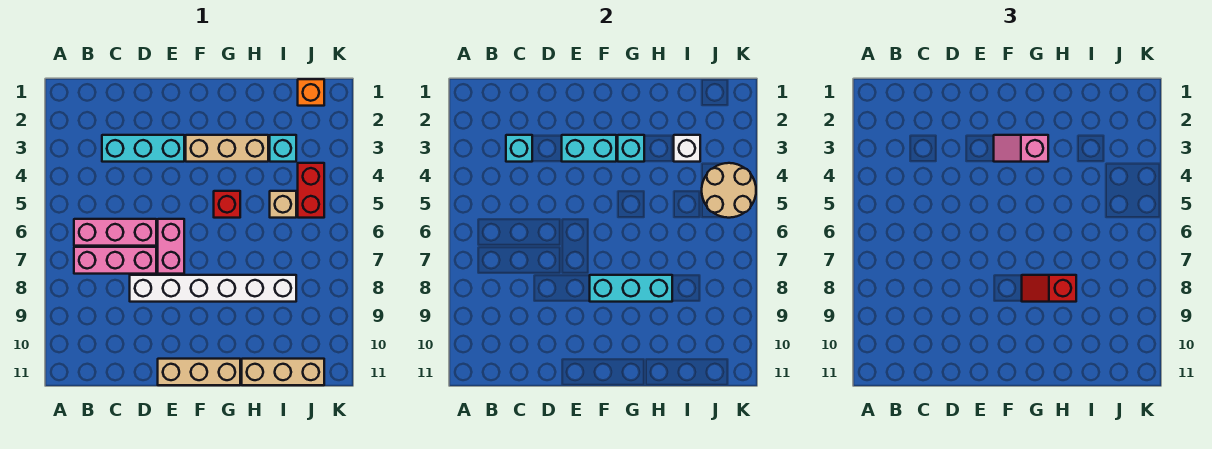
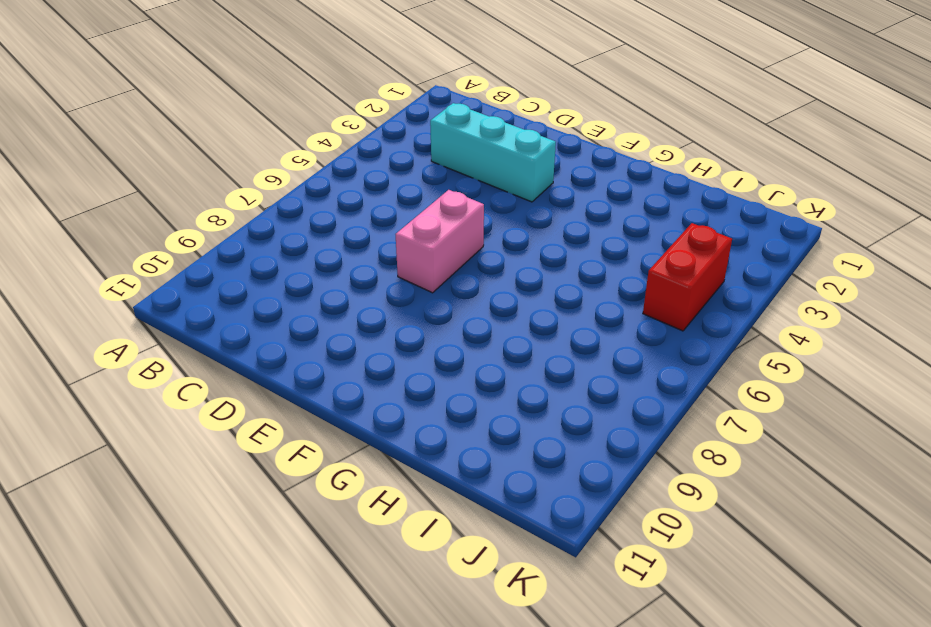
none -> pink 1x3 brick [74,219,156,246]
none -> pink 1x3 brick [74,247,156,274]
none -> white 1x6 brick [130,275,296,302]

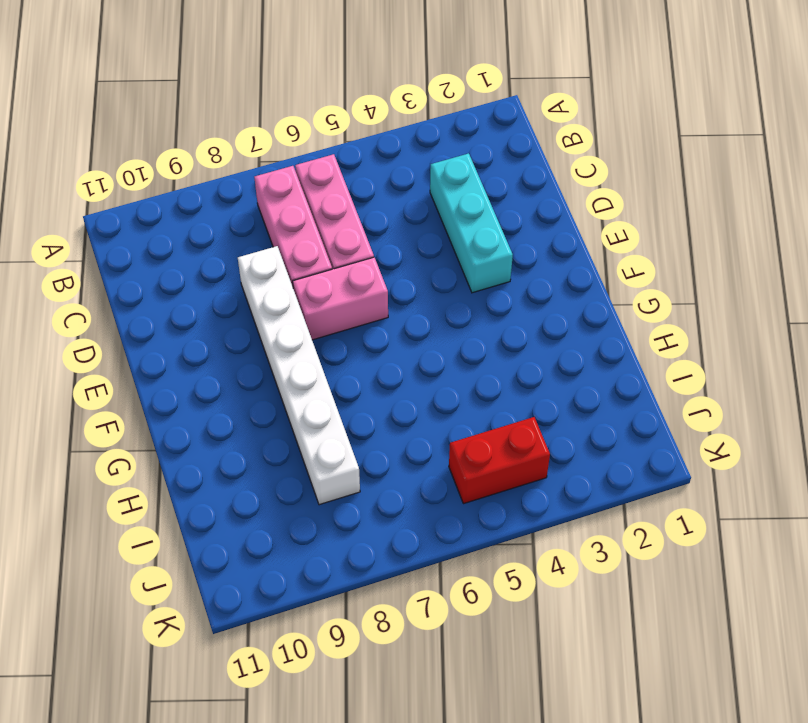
none -> tan 1x3 brick [158,359,240,385]
none -> tan 1x3 brick [186,135,268,162]
none -> red 1x1 brick [214,191,240,218]

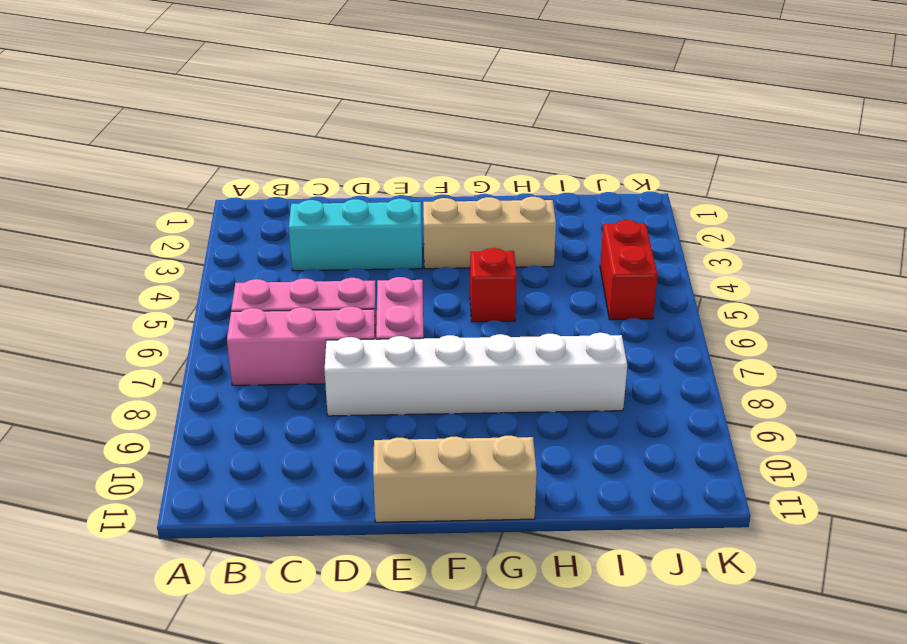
none -> tan 1x3 brick [242,359,324,385]
none -> cyan 1x1 brick [270,135,296,162]
none -> tan 1x1 brick [270,191,296,218]

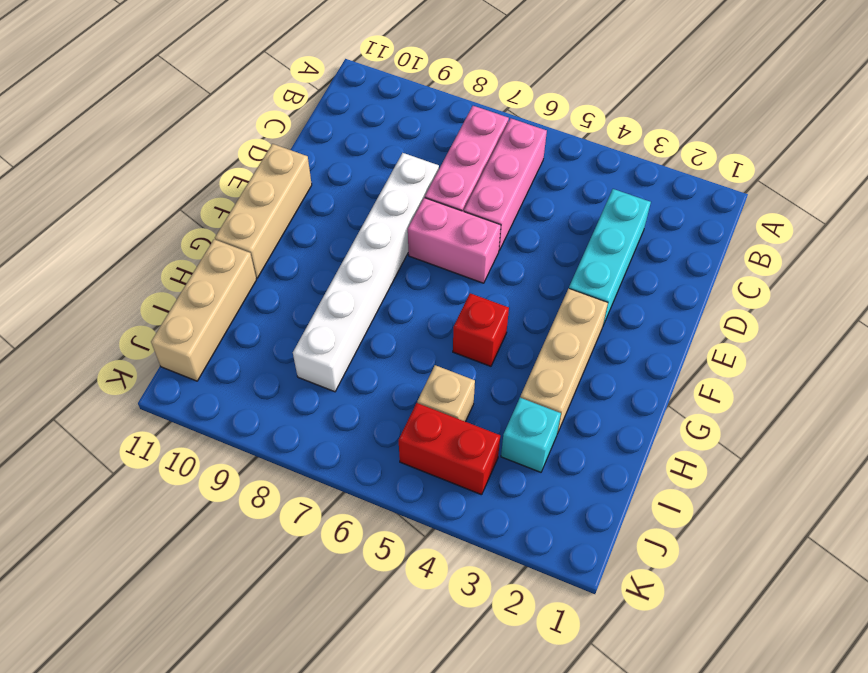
none -> orange 1x1 brick [298,79,324,106]
none -> cyan 1x1 brick [506,135,532,162]
none -> cyan 1x2 brick [562,135,616,162]

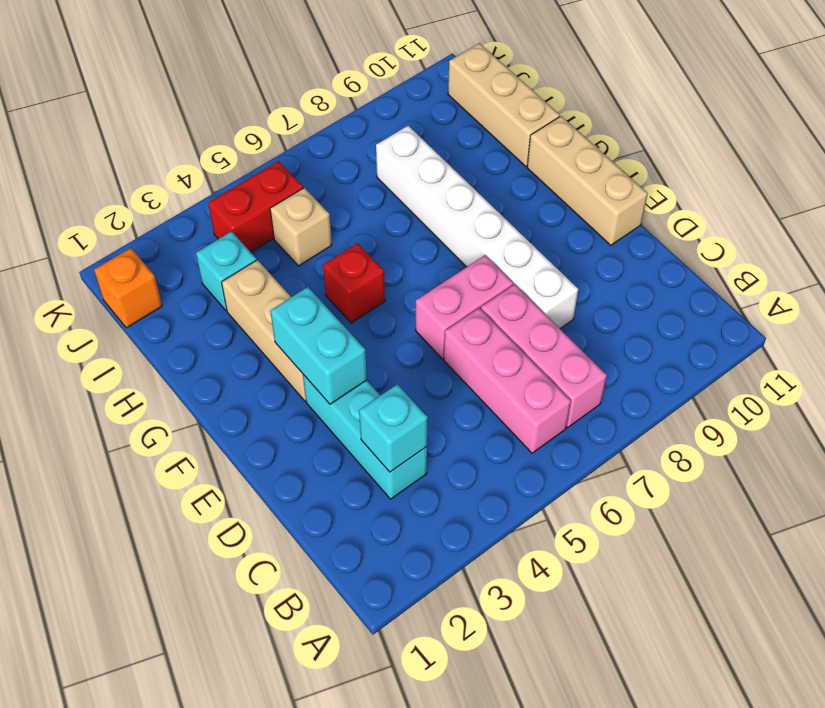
none -> cyan 1x3 brick [590,275,672,302]
none -> cyan 1x1 brick [618,135,644,162]
none -> white 1x1 brick [674,135,700,162]

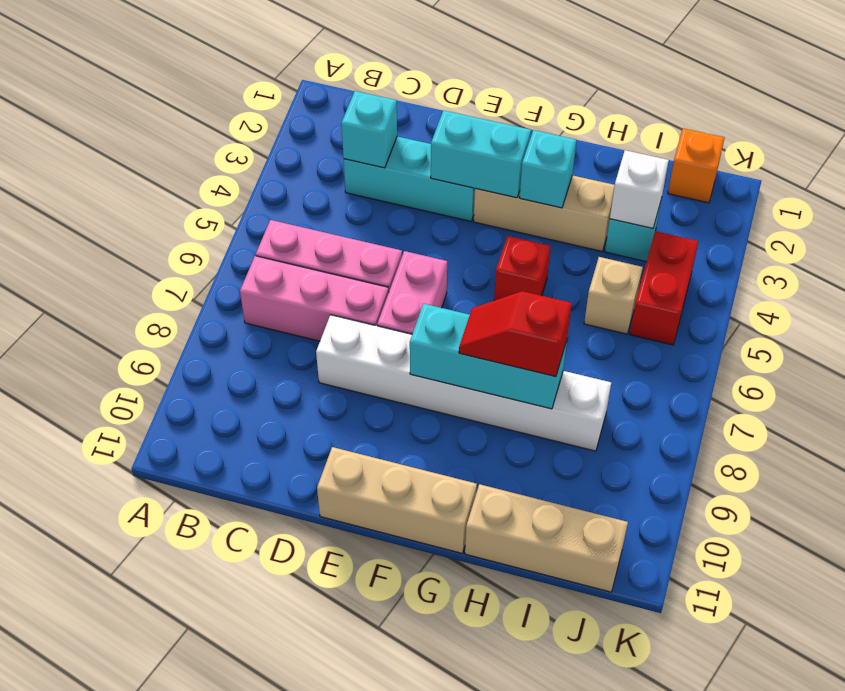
none -> tan 2x2 round brick [702,163,756,218]
none -> pink 1x2 slope [994,135,1048,162]

